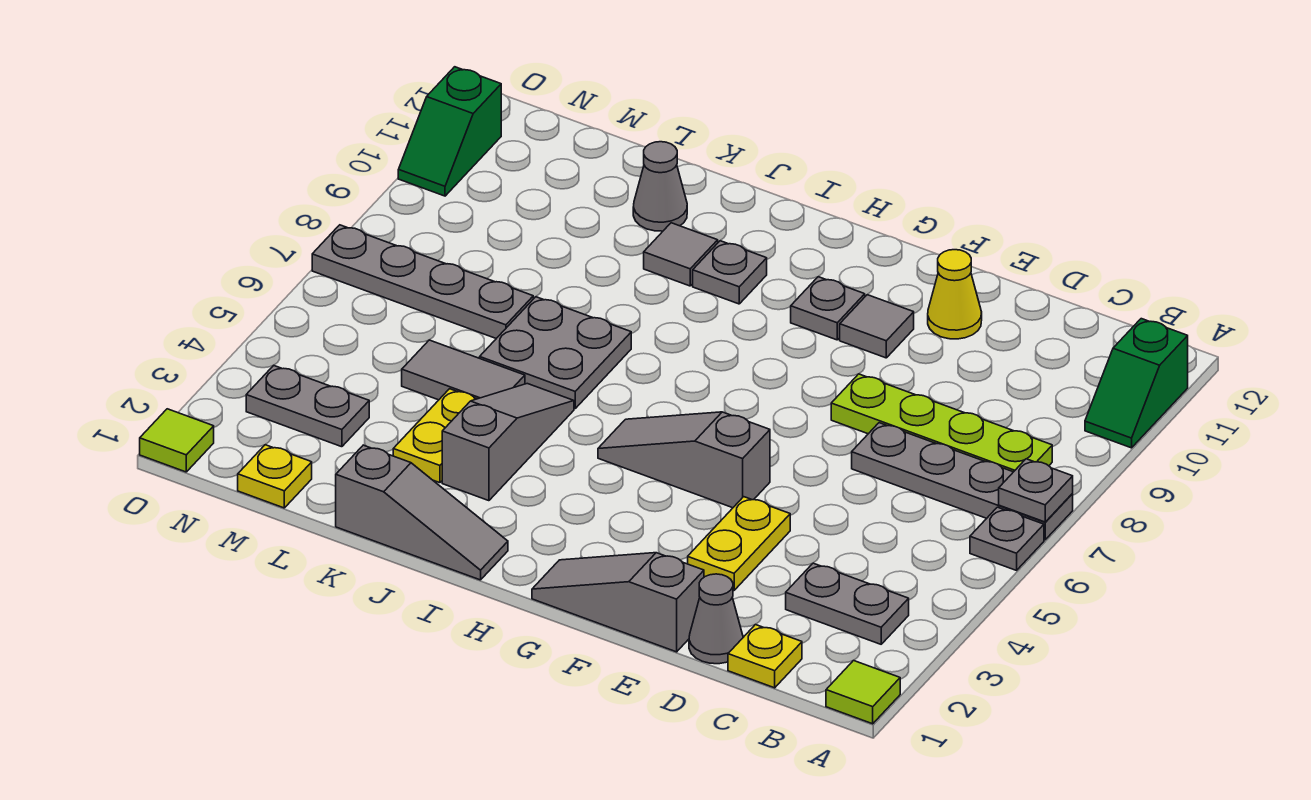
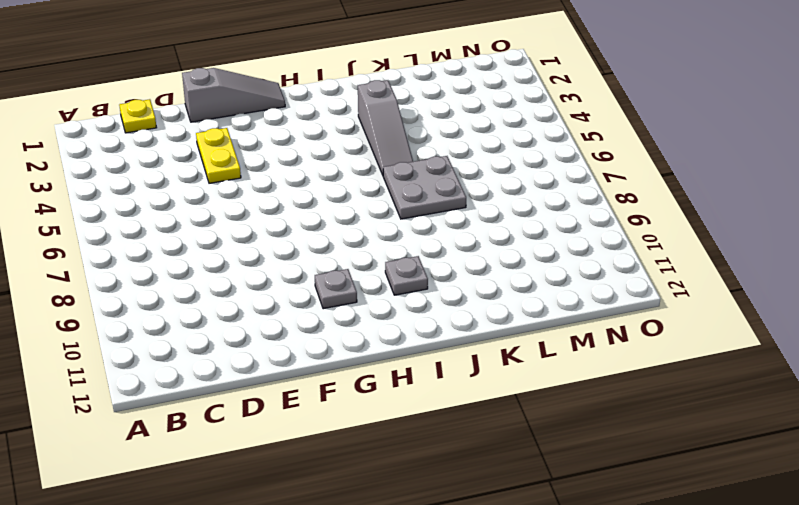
none -> lime 1x1 tile [826,660,900,724]
none -> grey 1x1 plate [970,507,1044,570]
none -> grey 1x4 plate [852,423,1073,540]

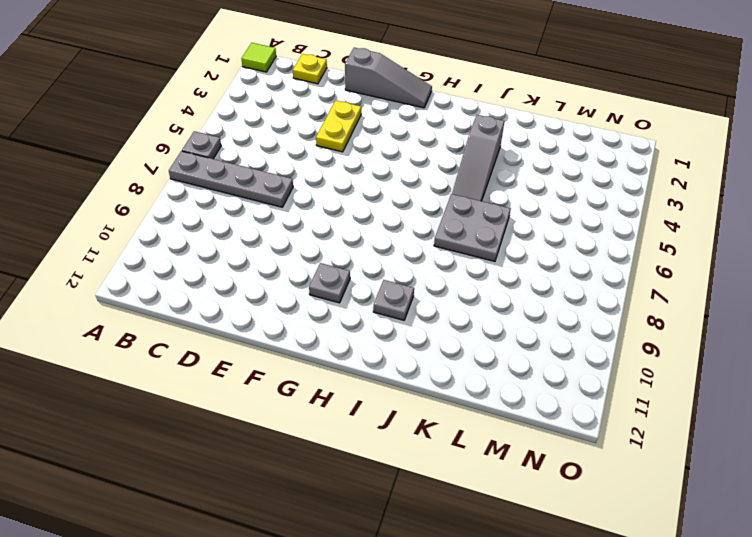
none -> green 1x2 slope [1085,319,1188,448]
none -> grey 1x2 plate [786,563,909,644]
none -> lime 1x4 plate [831,374,1052,472]

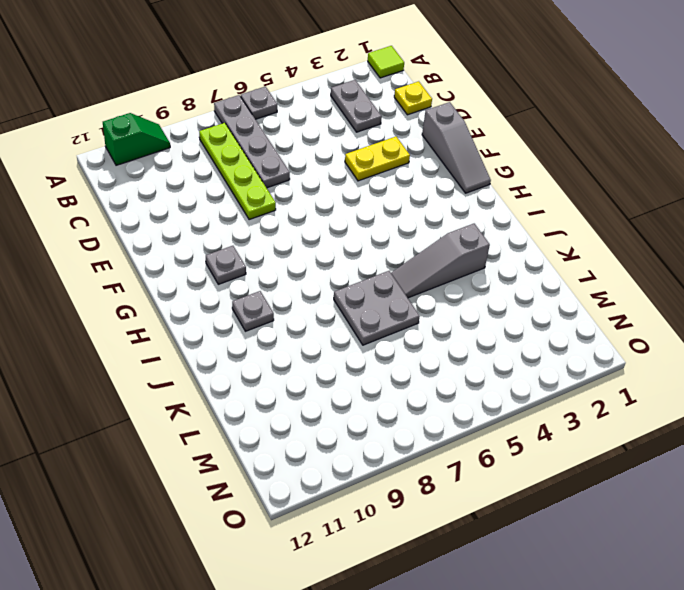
none -> grey 1x1 cone [689,574,743,664]
none -> yellow 1x1 cone [928,250,982,339]
none -> grey 1x3 slope [598,412,770,508]

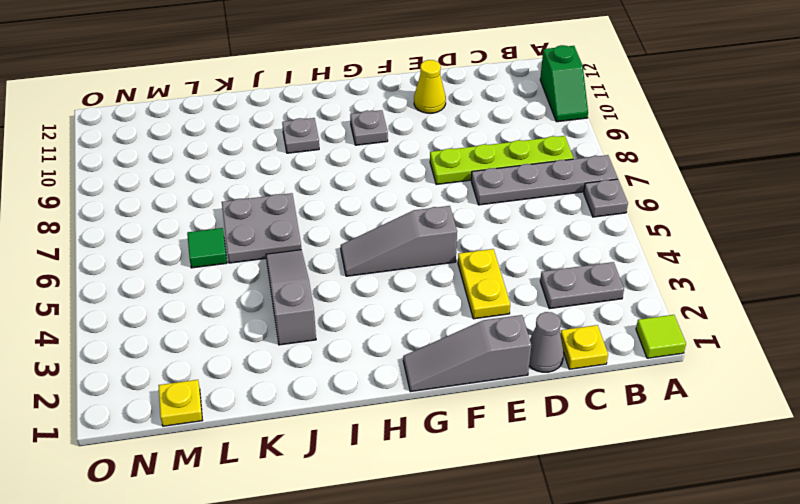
green 1x1 tile [187,228,227,268] -> none
none -> grey 1x1 tile [840,295,914,358]
none -> grey 1x3 slope [336,445,508,580]
none -> grey 1x1 tile [644,223,718,286]

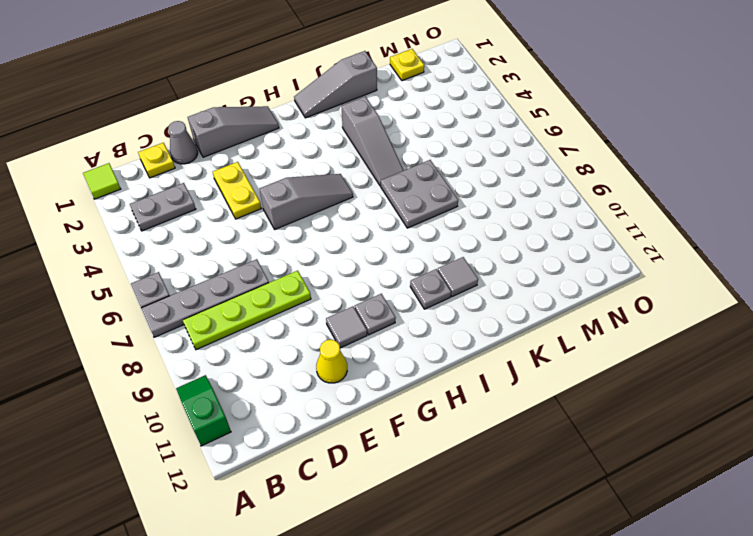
none -> yellow 1x2 plate [393,389,476,483]
none -> grey 1x2 tile [402,340,525,400]
none -> grey 1x1 cone [633,142,687,231]

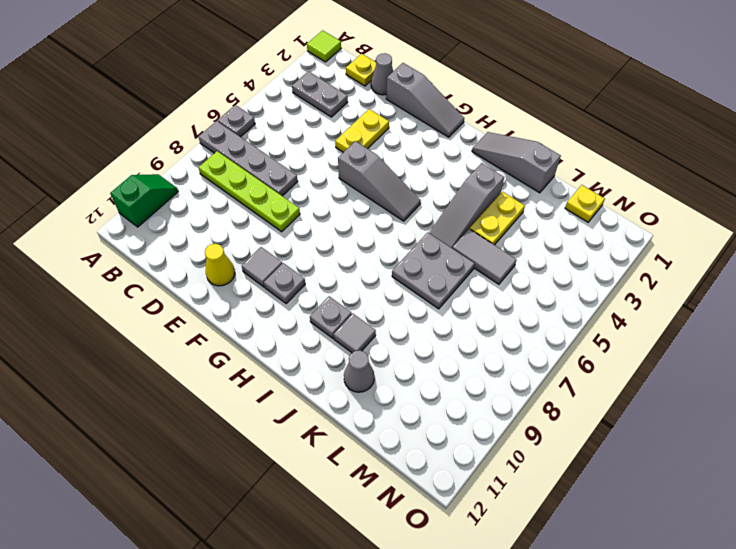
none -> grey 1x4 plate [312,225,533,338]
none -> grey 1x2 plate [246,365,369,447]
none -> lime 1x1 tile [140,409,214,472]

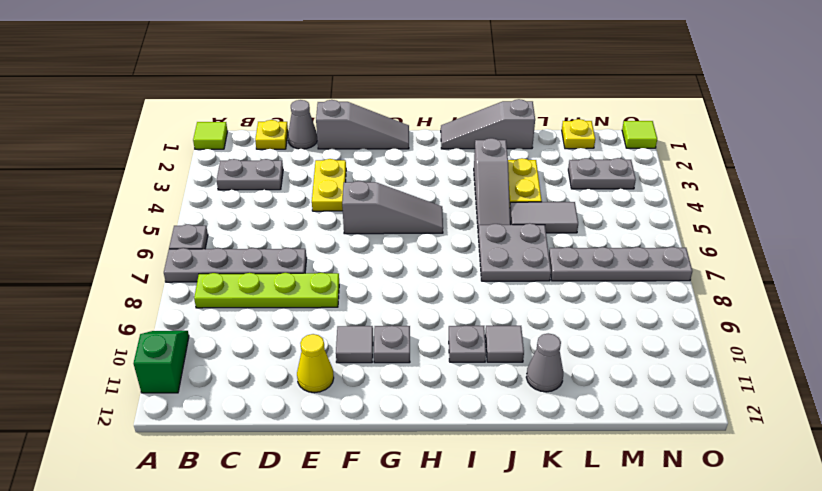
none -> green 1x2 slope [398,67,501,196]
none -> grey 1x1 plate [999,459,1073,522]

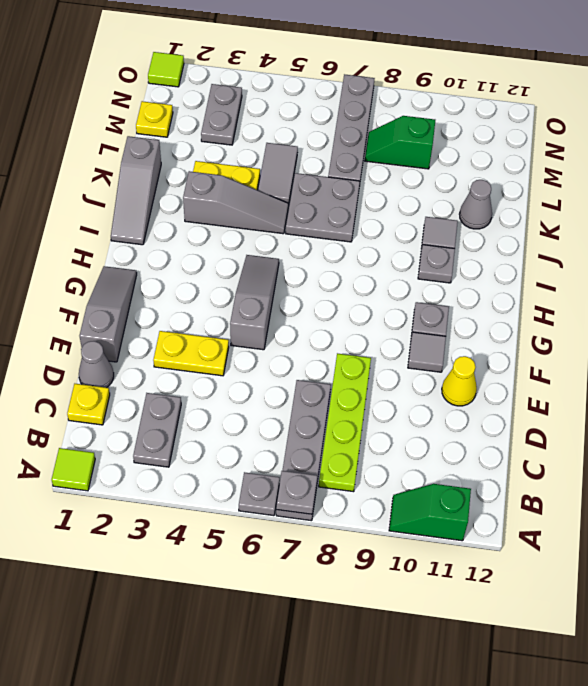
green 1x2 slope [365,116,435,169] -> green 1x2 slope moved to [398,67,501,196]

